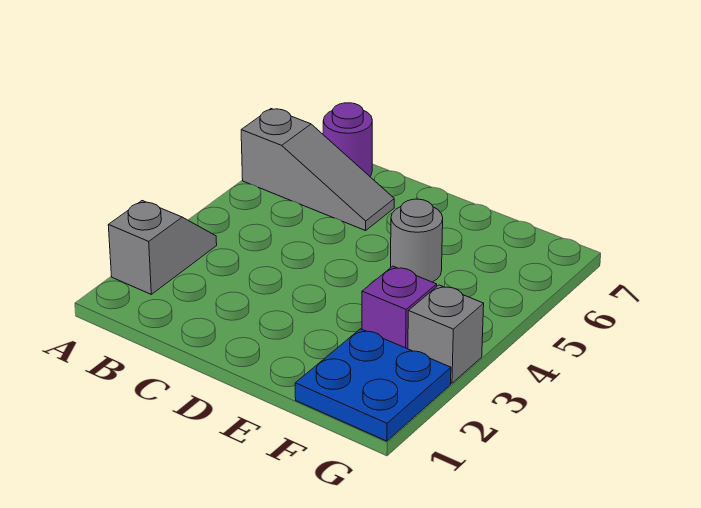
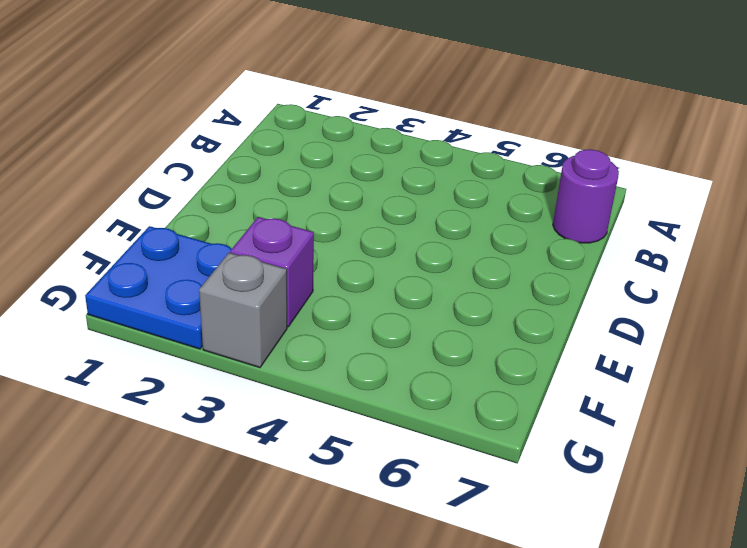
none -> grey 1x2 slope [108,201,217,294]
none -> grey 1x3 slope [241,109,394,231]

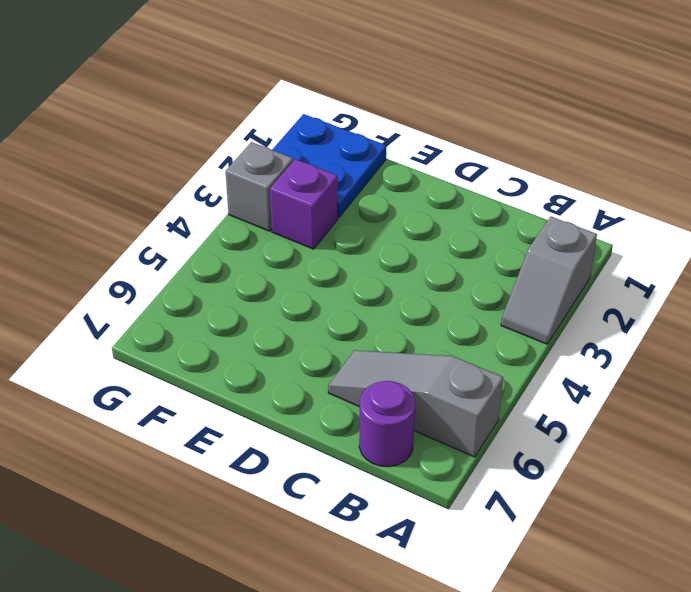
none -> grey 1x1 round brick [391,199,443,282]

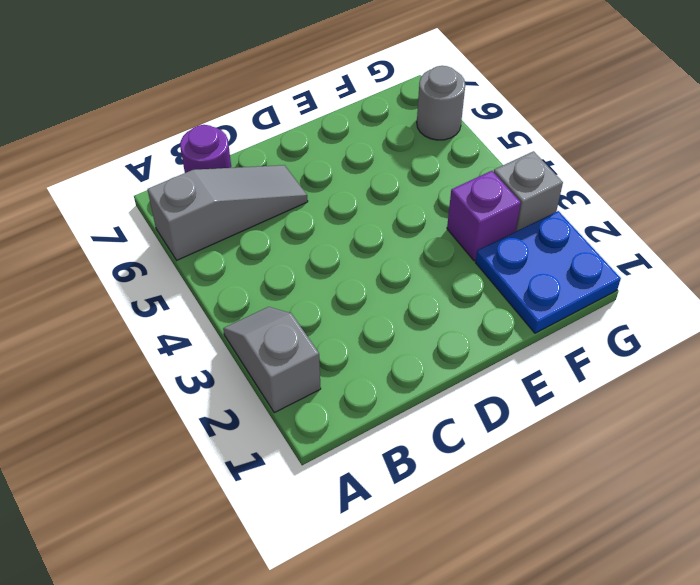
grey 1x1 round brick [417,66,465,140] -> grey 1x1 round brick moved to [391,199,443,282]

